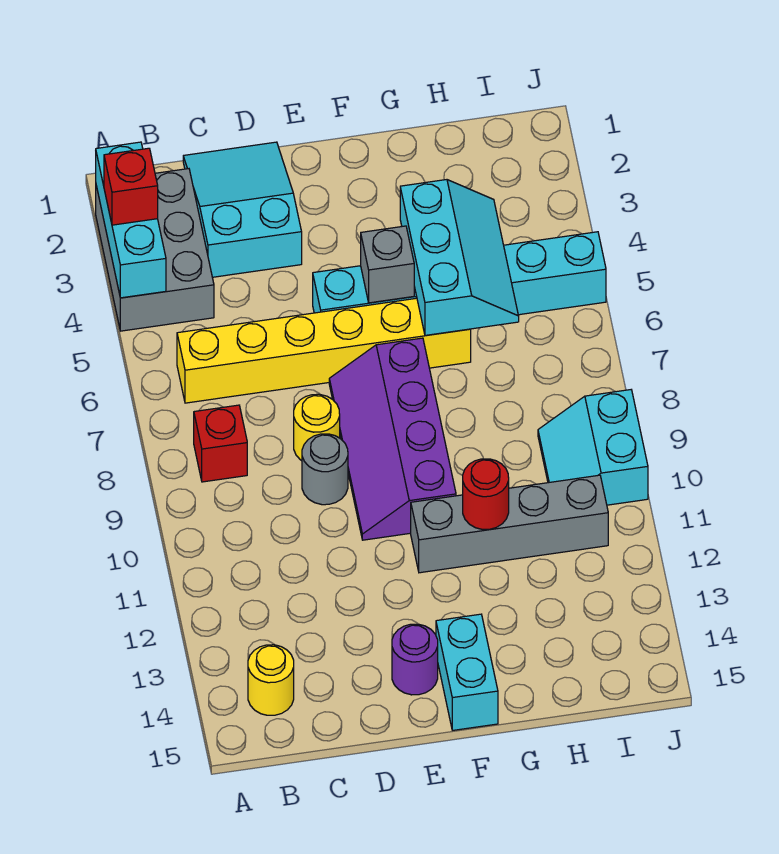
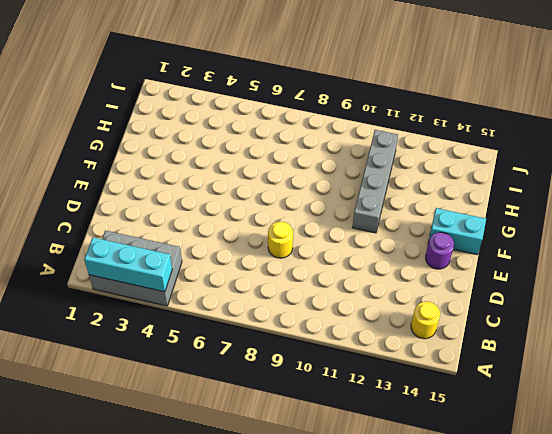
none -> yellow 1x6 brick [177,298,471,403]
none -> red 1x1 brick [194,405,247,482]
none -> cyan 2x3 slope [183,142,302,277]

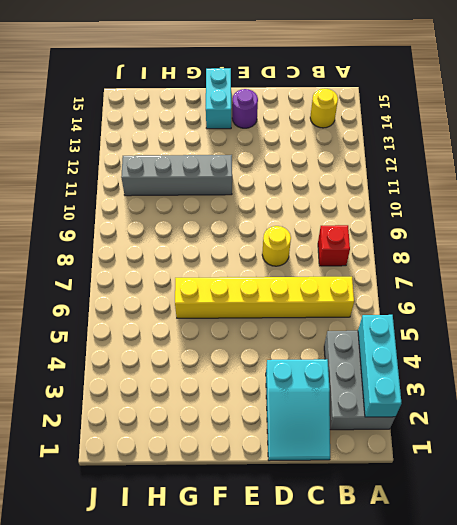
none -> grey 1x1 round brick [302,434,348,505]
none -> cyan 1x6 brick [313,232,606,315]
none -> purple 2x4 slope [329,338,456,540]

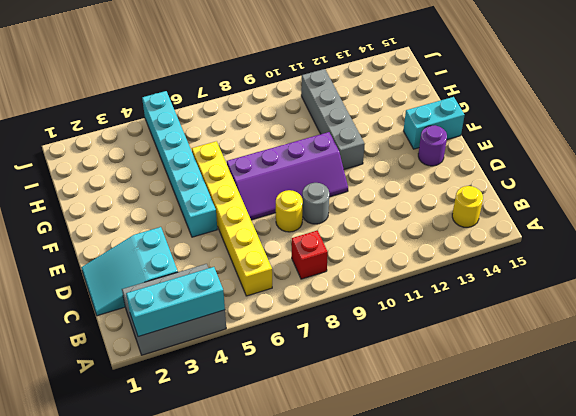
none -> cyan 2x2 slope [538,390,648,505]
none -> grey 1x1 brick [361,226,414,303]
none -> cyan 2x3 slope [400,180,519,335]

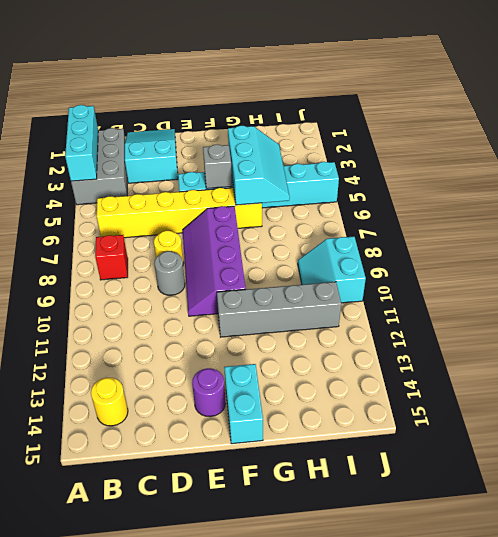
none -> red 1x1 round brick [463,459,509,529]
none -> red 1x1 brick [104,148,158,225]

